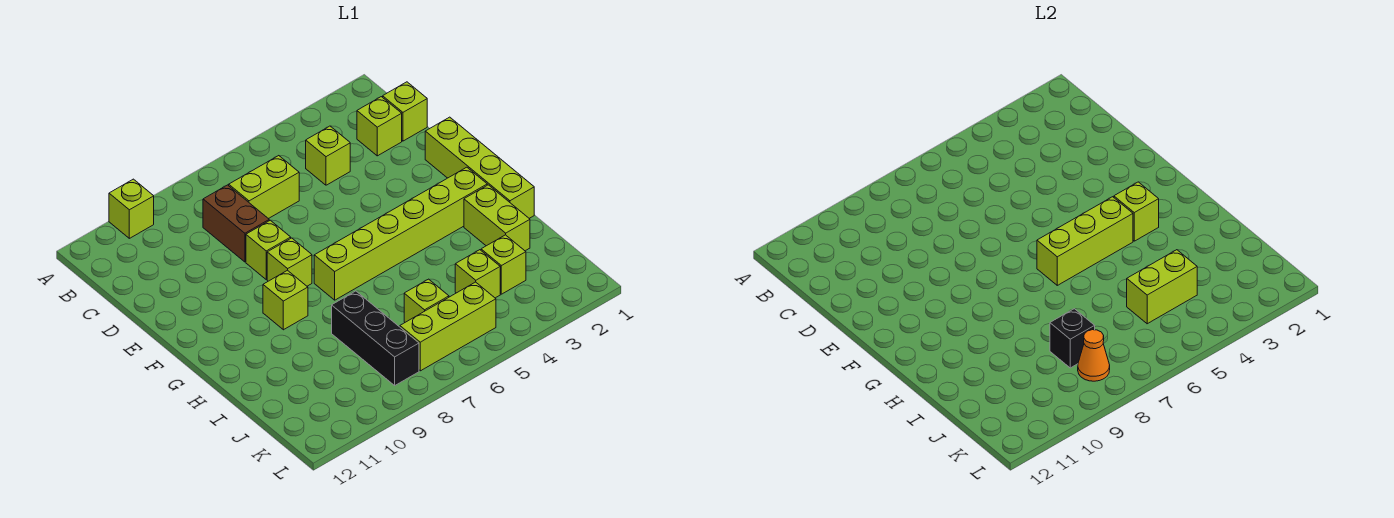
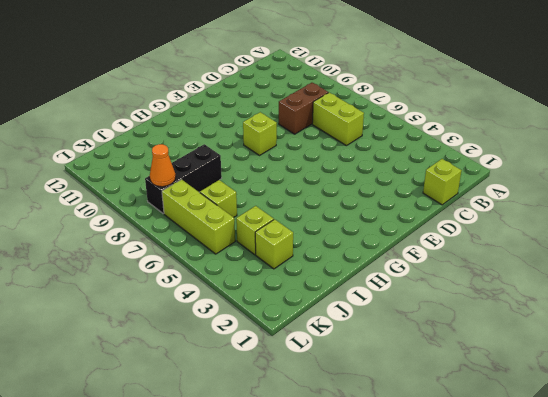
none -> lime 1x1 brick [109,179,154,238]
none -> lime 1x1 brick [357,97,402,156]
none -> lime 1x1 brick [306,126,350,185]

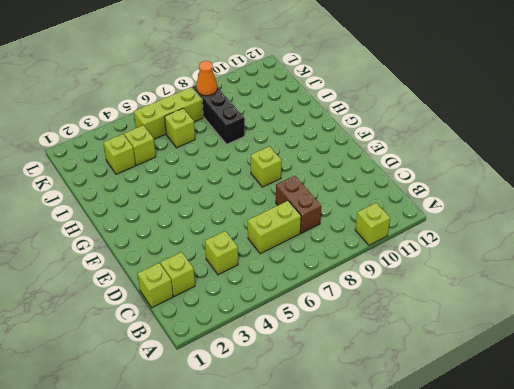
none -> lime 1x4 brick [425,117,534,218]
none -> lime 1x1 brick [246,220,291,280]
none -> lime 1x6 brick [314,167,487,300]

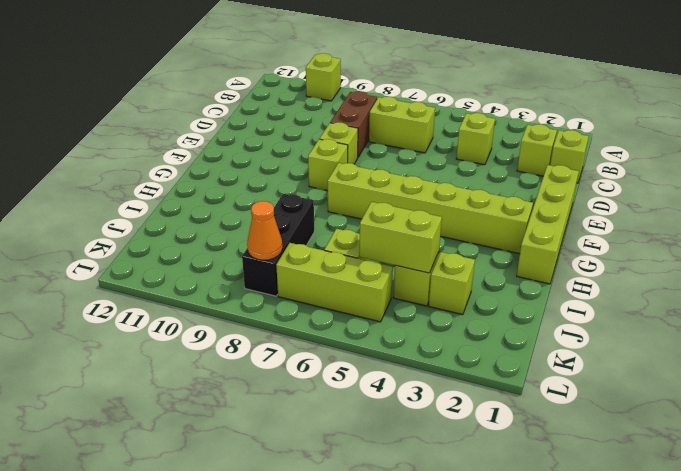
none -> lime 1x1 brick [263,270,308,330]
none -> lime 1x2 brick [464,185,530,251]
none -> lime 1x1 brick [1114,182,1159,241]

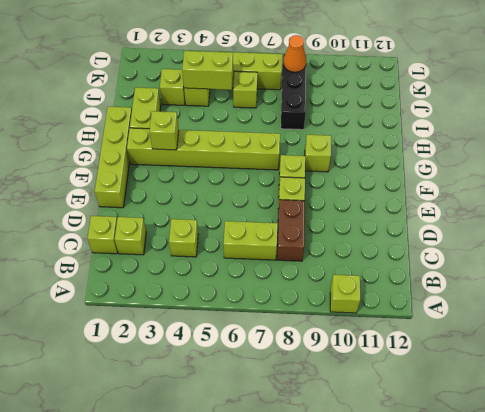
none -> lime 1x3 brick [1037,197,1133,285]
none -> black 1x1 brick [1050,309,1095,368]

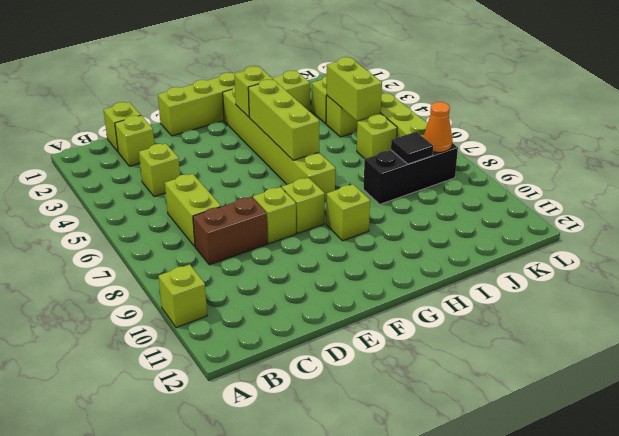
black 1x1 tile [391,132,433,164] -> black 1x1 brick [1050,309,1095,368]

